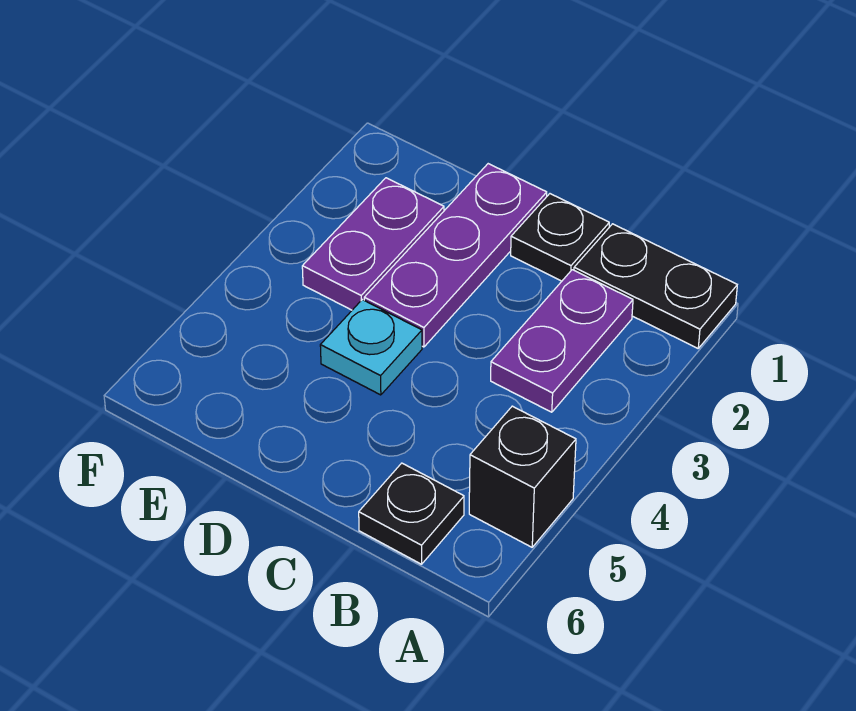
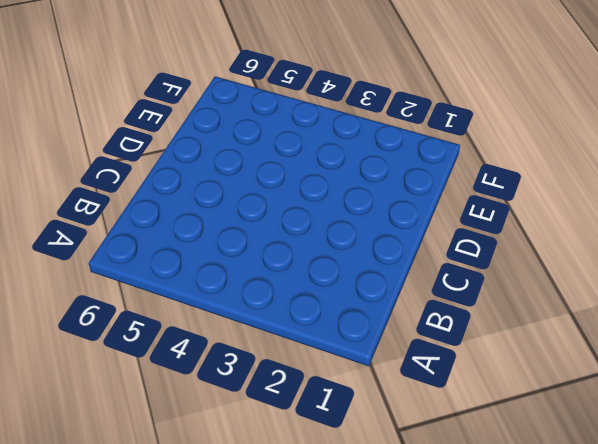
none -> black 1x2 plate [574,224,737,348]
none -> black 1x1 brick [469,406,576,547]

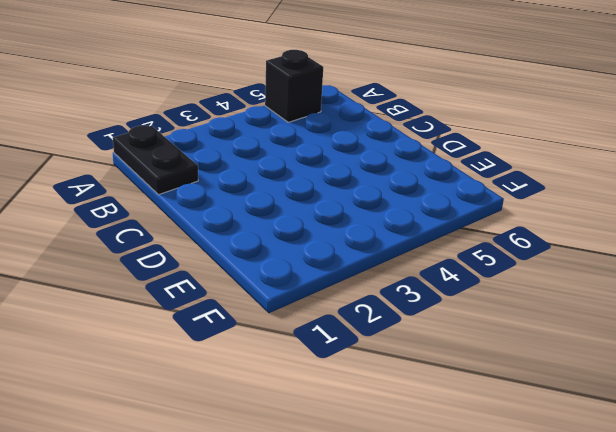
none -> purple 1x2 plate [491,270,633,412]
none -> black 1x1 plate [359,463,464,564]

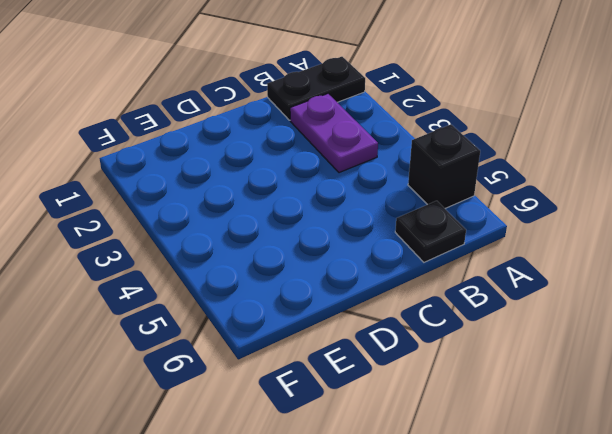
none -> black 1x1 plate [511,194,609,281]
none -> purple 1x3 plate [364,164,547,347]

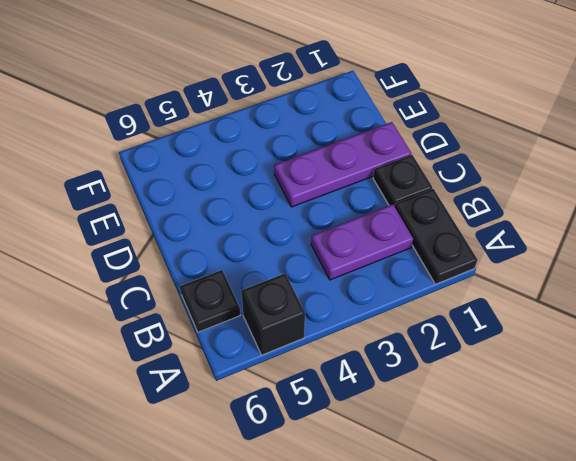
none -> cyan 1x1 plate [320,300,422,395]
none -> purple 1x2 plate [302,178,444,310]

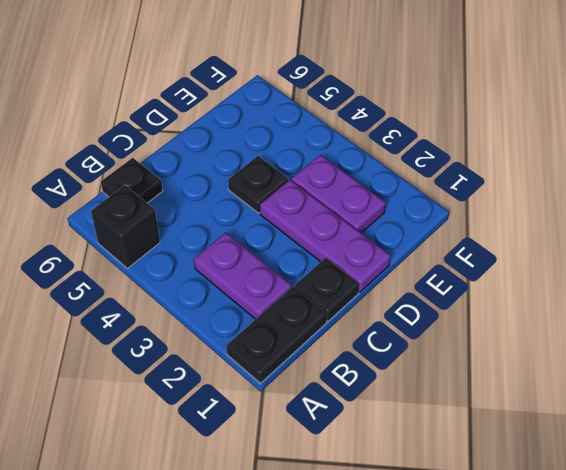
black 1x1 plate [228,156,288,213] -> cyan 1x1 plate [320,300,422,395]

